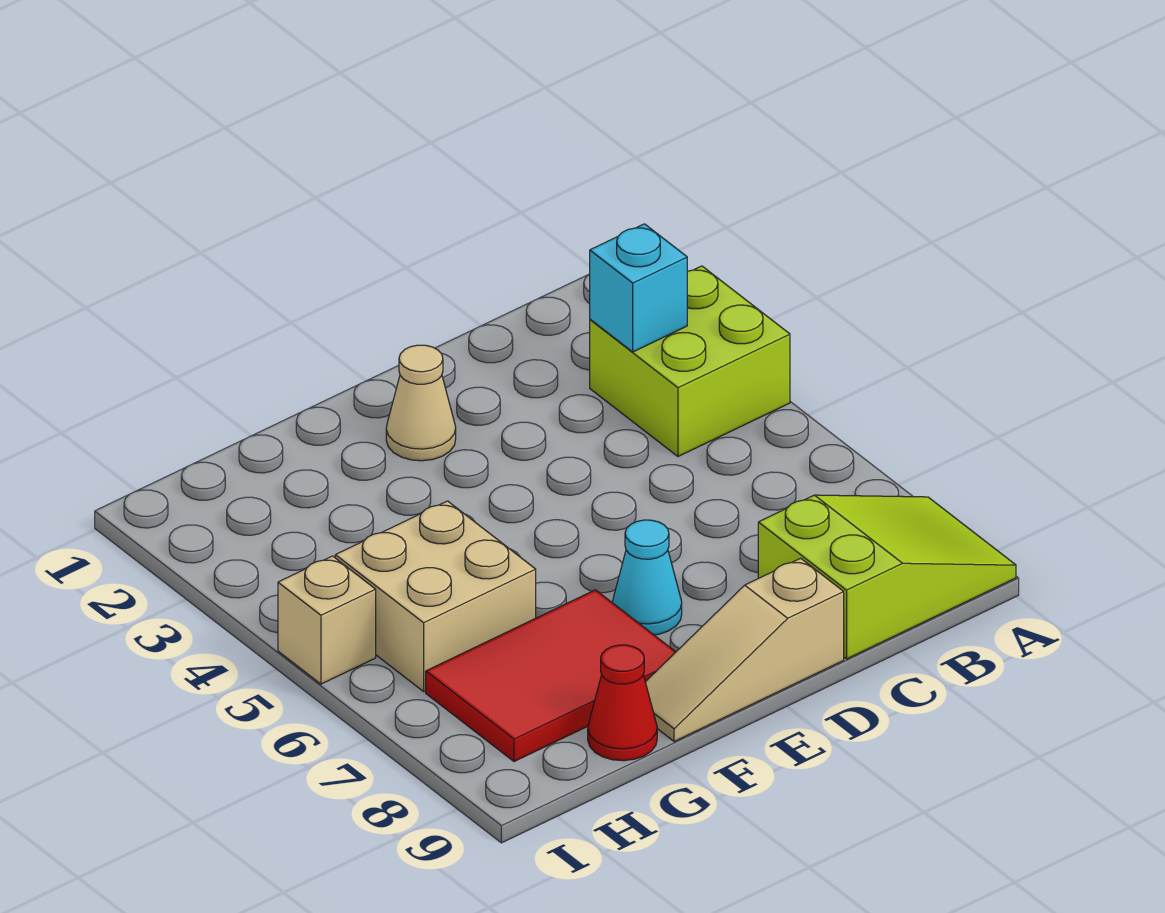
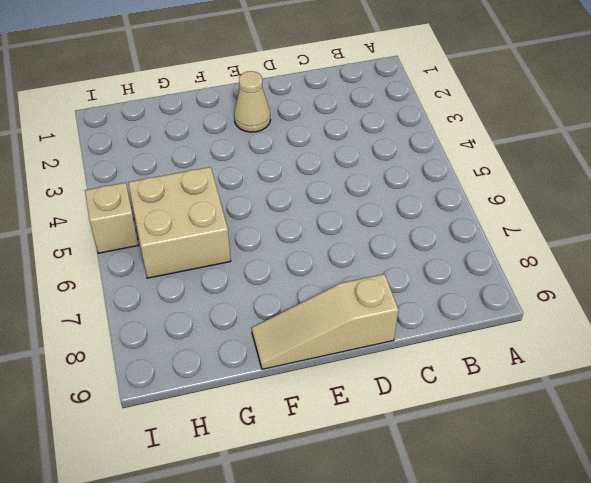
none -> lime 2x2 brick [590,266,790,456]
none -> lime 2x3 slope [758,495,1016,659]

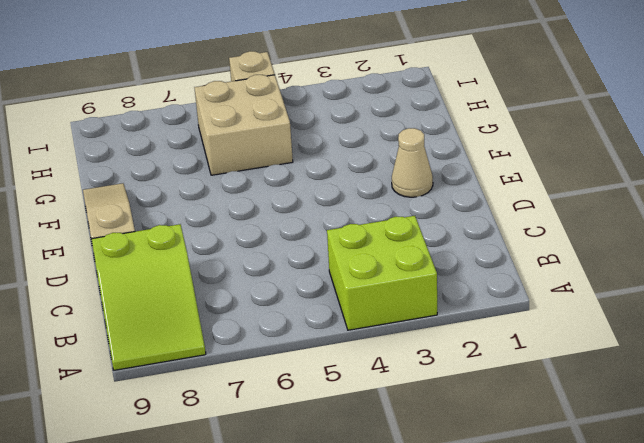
none -> cyan 1x1 cone [612,520,682,635]
none -> red 2x3 tile [426,590,675,762]

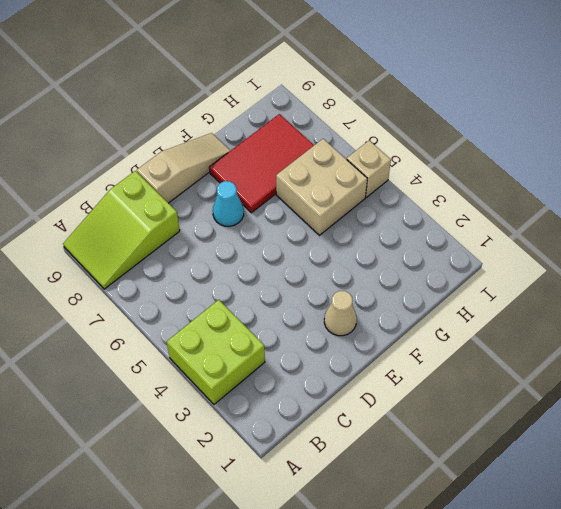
none -> red 1x1 cone [588,645,657,761]
none -> cyan 1x1 brick [590,224,687,352]

